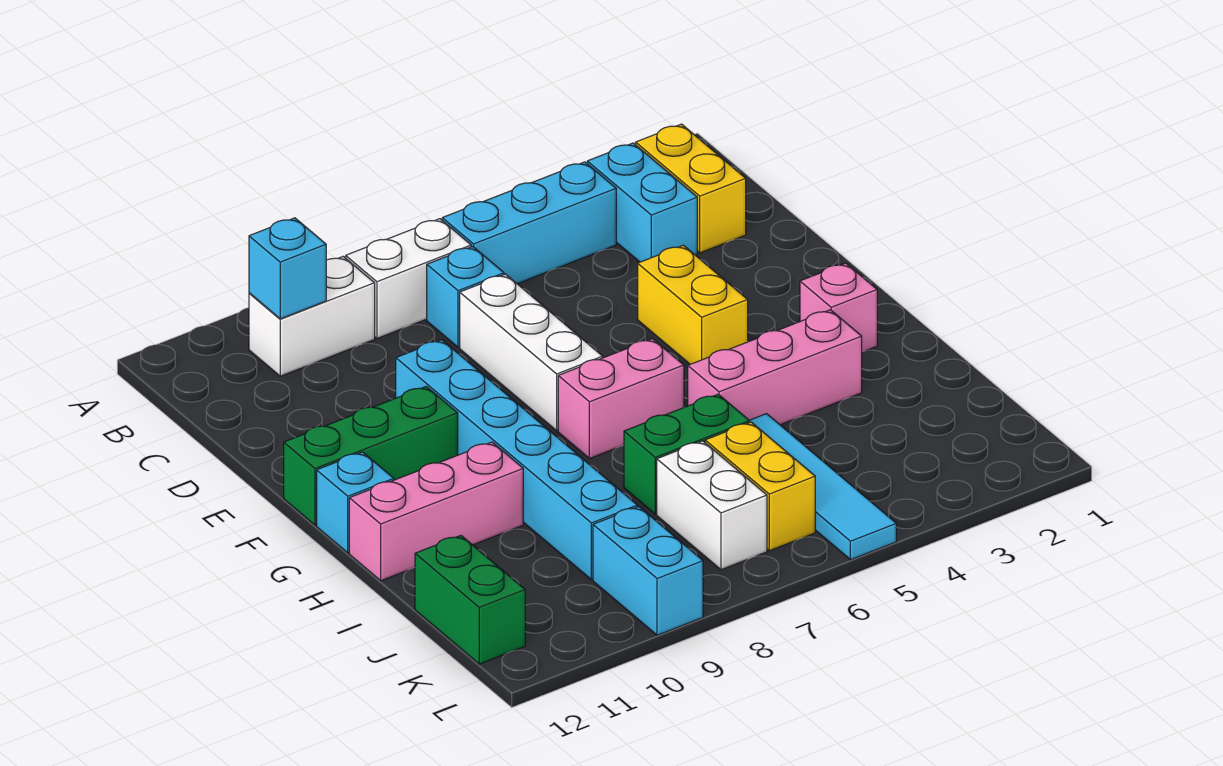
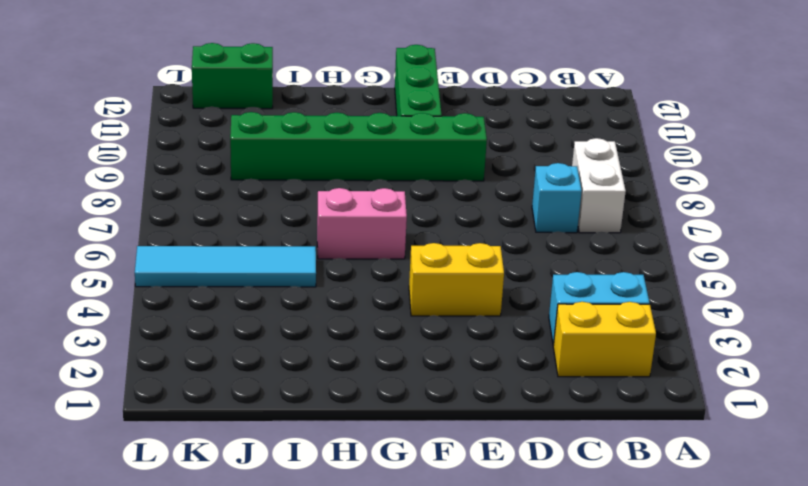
green 1x6 brick [230,112,487,181] -> cyan 1x6 brick [396,340,637,580]
pink 1x2 brick [317,188,407,259] -> pink 1x2 brick turned to [558,339,684,459]
none -> cyan 1x3 brick [442,162,616,284]
none -> white 1x2 brick [249,257,375,376]
none -> white 1x3 brick [460,274,603,431]

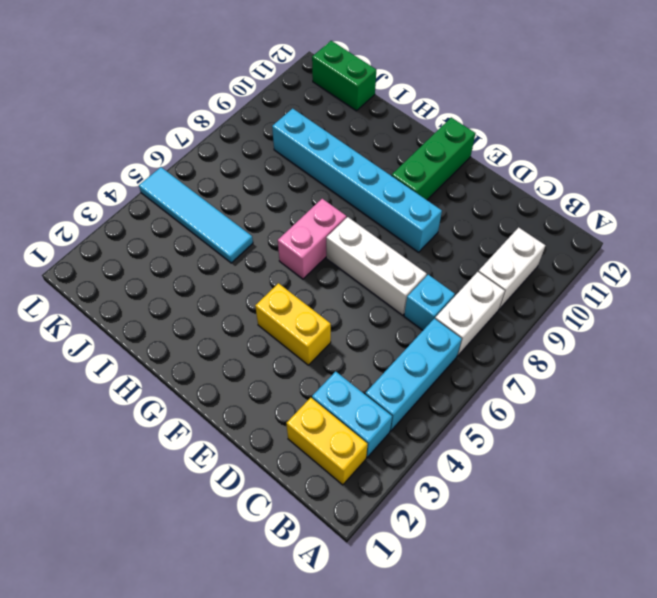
none -> pink 1x1 brick [800,263,877,352]
none -> cyan 1x1 brick [317,452,394,553]
none -> pink 1x3 brick [688,310,862,425]

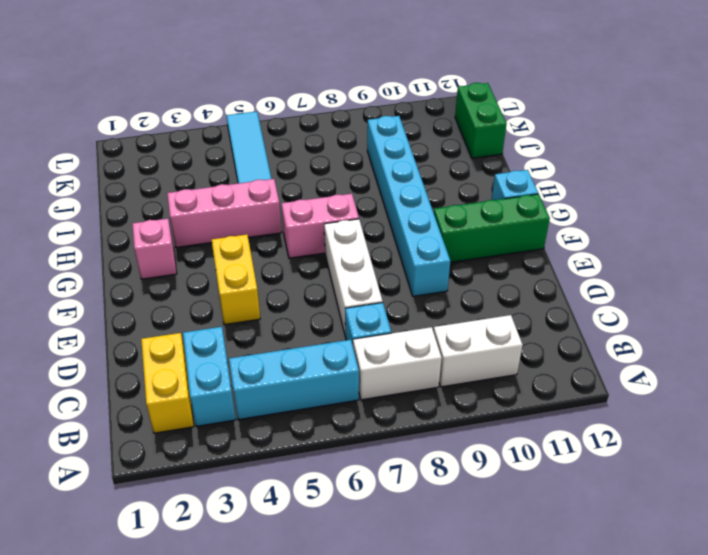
none -> pink 1x3 brick [349,442,523,581]
none -> green 1x2 brick [624,394,750,514]
none -> yellow 1x2 brick [705,422,815,551]

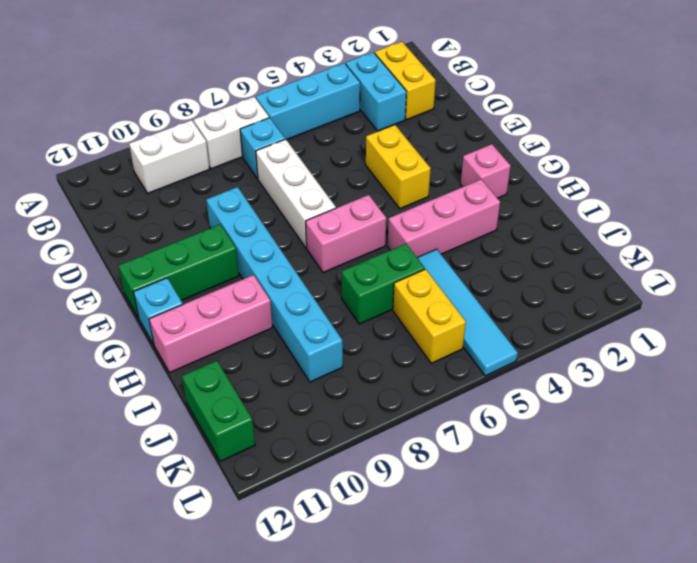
none -> white 1x2 brick [657,441,767,570]
none -> cyan 1x2 brick [593,507,703,635]
none -> cyan 1x1 brick [249,218,326,319]

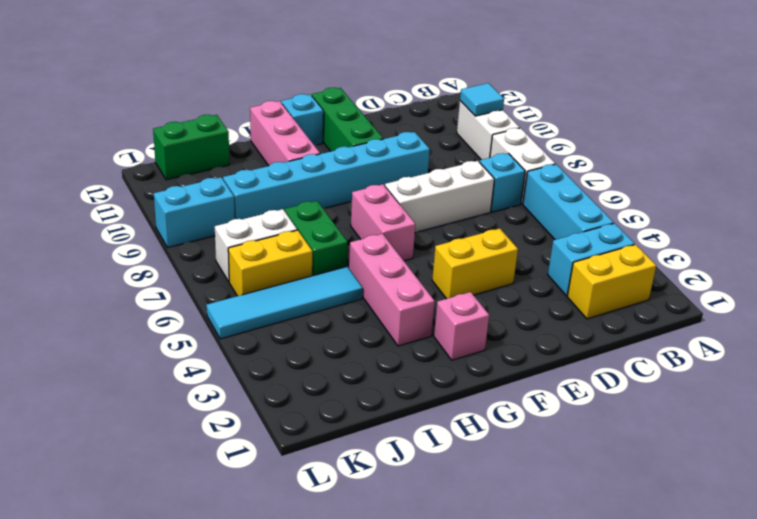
cyan 1x1 tile [460,83,504,116] -> cyan 1x1 brick [249,218,326,319]

